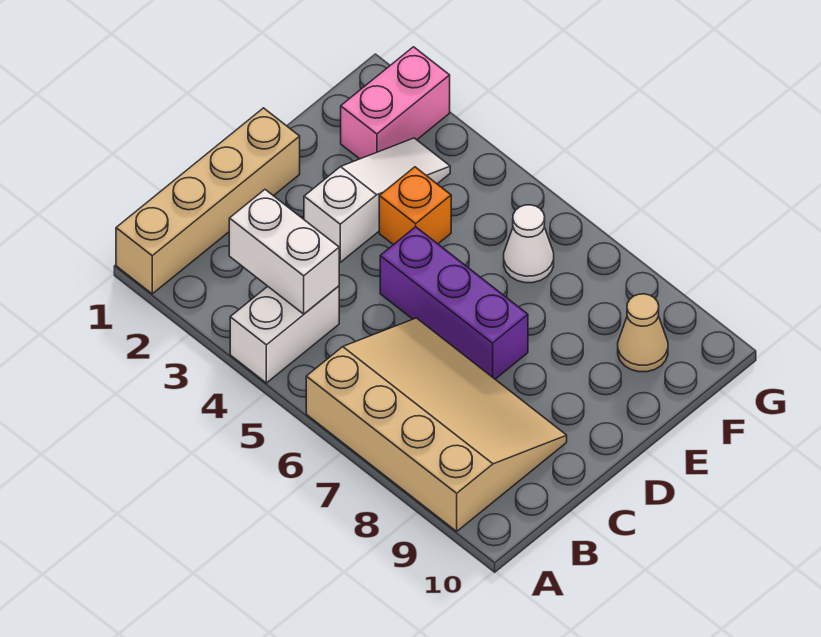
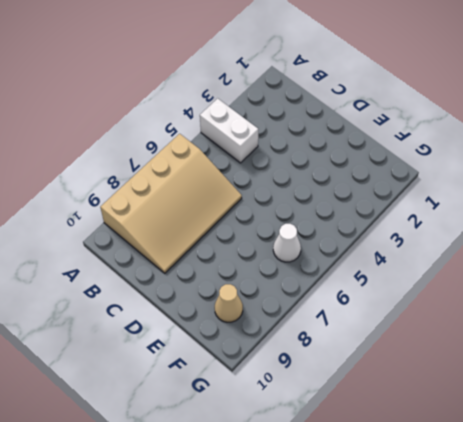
none -> tan 1x4 brick [116,108,300,294]
none -> white 1x3 slope [304,138,450,262]

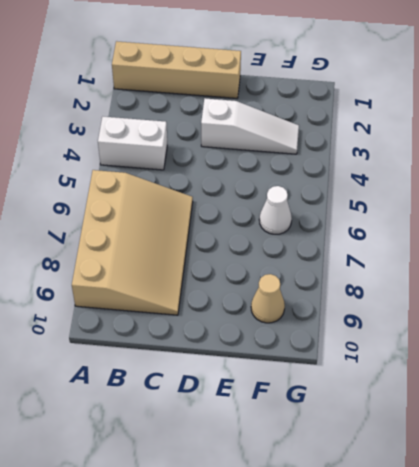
none -> purple 1x3 brick [380,227,528,379]
none -> orange 1x1 brick [379,167,451,245]

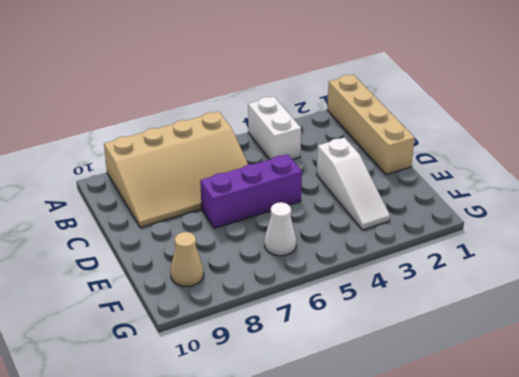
none -> orange 1x1 brick [379,167,451,245]
none -> pink 1x2 brick [341,47,450,159]

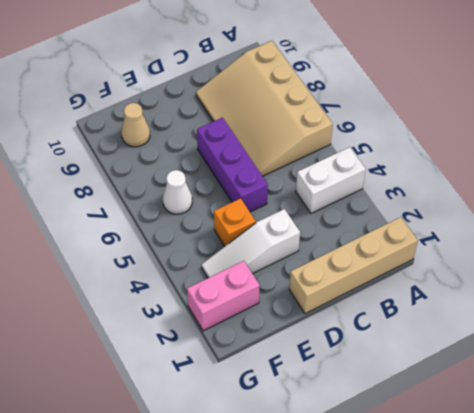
none -> white 1x2 brick [229,190,339,314]

